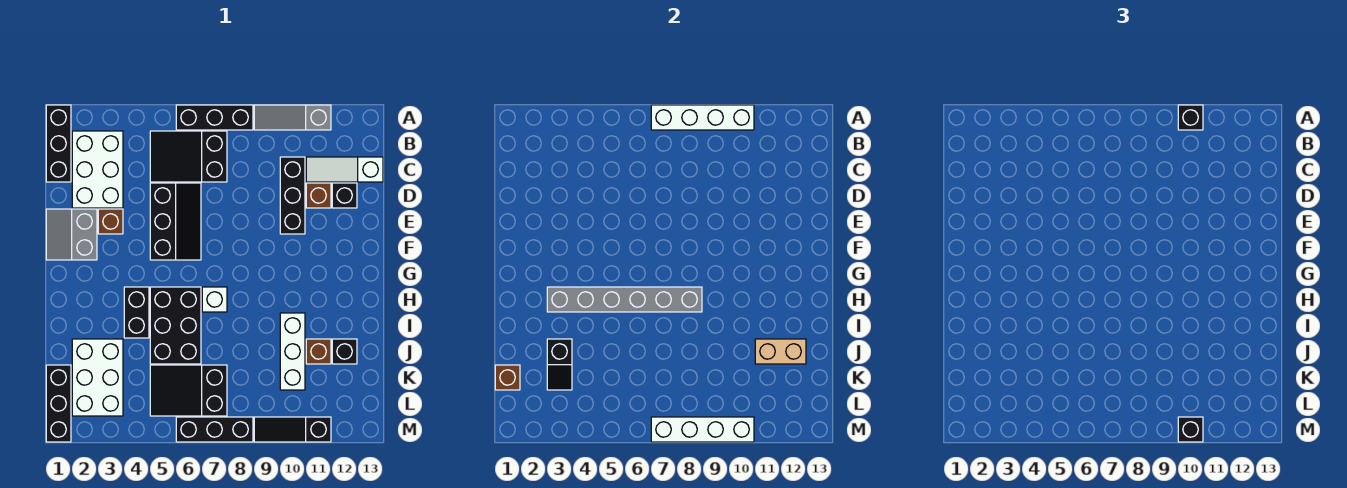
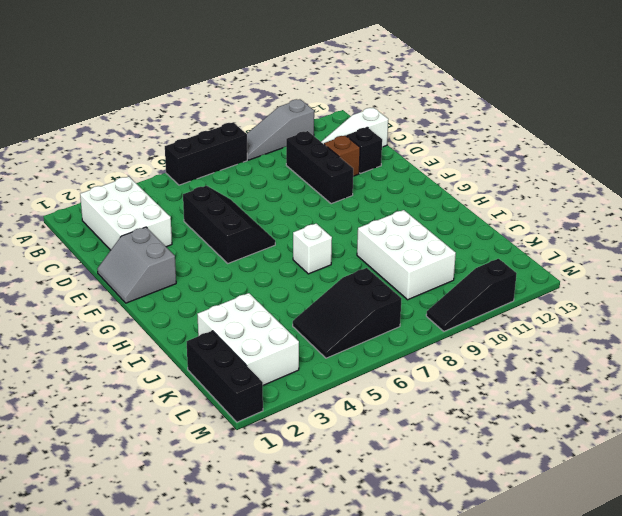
white 2x3 brick [357,210,456,300] -> white 1x3 brick [280,313,305,390]
none -> black 1x3 brick [46,105,71,182]
none -> black 2x3 slope [150,131,227,182]
none -> brown 1x1 brick [98,209,123,234]
none -> black 1x2 brick [124,287,149,338]

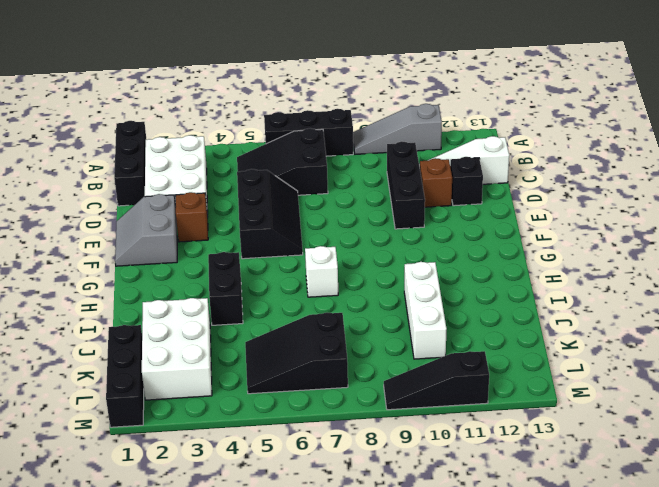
none -> black 2x3 brick [150,287,201,364]
none -> brown 1x1 brick [306,339,331,364]
none -> black 1x1 brick [332,339,357,364]
none -> black 1x3 brick [176,417,253,442]

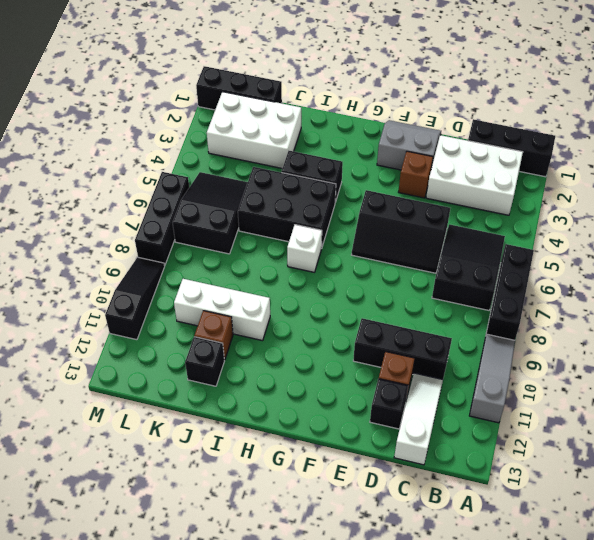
none -> white 1x4 brick [651,105,754,130]
none -> grey 1x6 brick [547,287,702,312]
none -> black 1x2 slope [547,339,572,390]
none -> tan 1x2 brick [755,339,806,364]

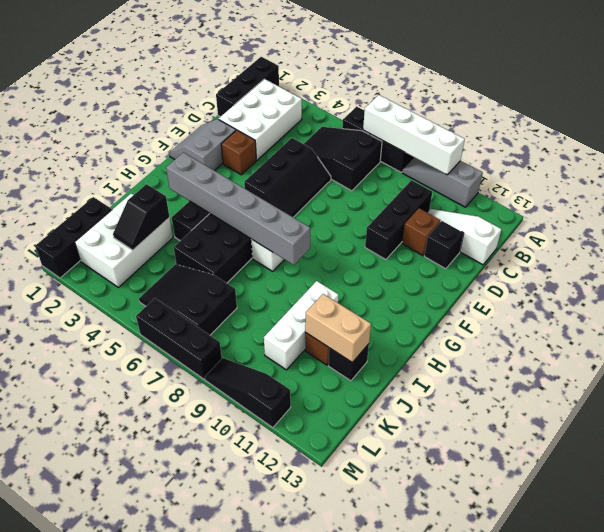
none -> brown 1x1 brick [495,365,520,390]
none -> white 1x4 brick [651,417,754,442]
none -> black 1x1 brick [1178,105,1203,130]
none -> black 1x1 brick [1178,417,1203,442]

